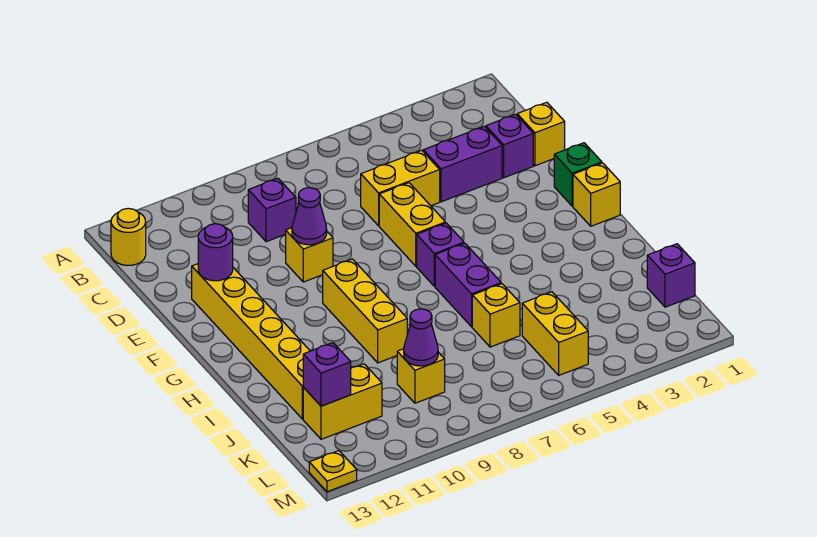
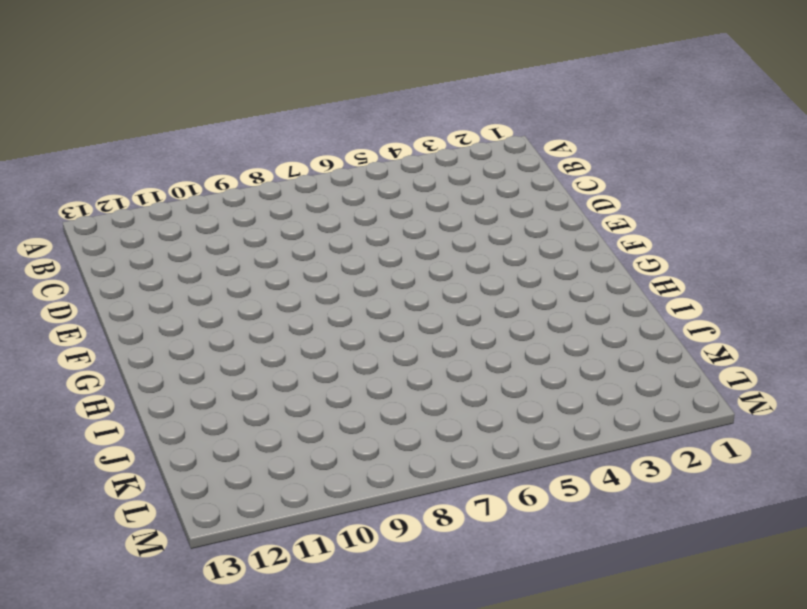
none -> yellow 1x1 round brick [111,208,146,265]
none -> purple 1x1 brick [248,178,296,242]
none -> yellow 1x1 brick [517,102,565,166]

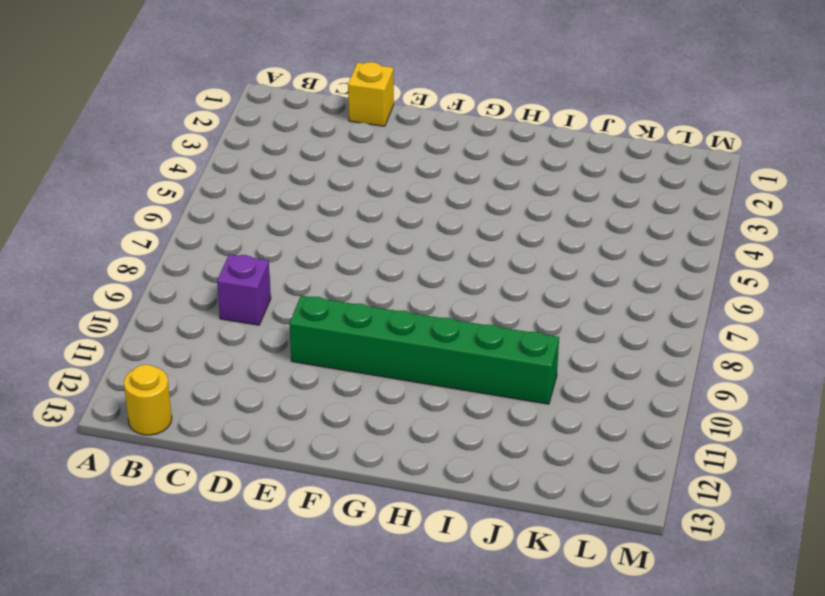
green 1x6 brick [289,296,559,404] -> none
none -> purple 1x1 brick [486,114,533,178]
none -> purple 1x2 brick [423,126,502,202]
none -> yellow 1x2 brick [361,150,440,226]

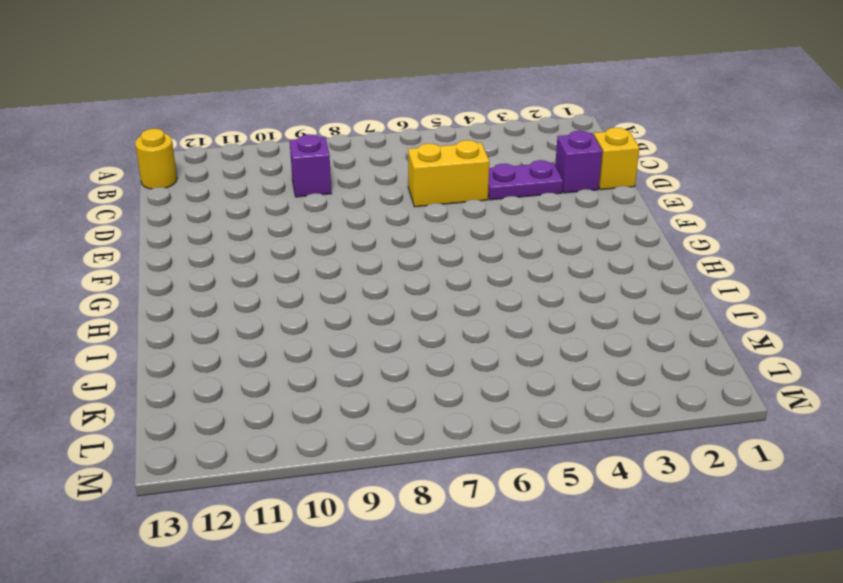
purple 1x2 plate [488,160,563,200] -> purple 1x2 brick [423,126,502,202]
none -> yellow 1x2 brick [379,183,445,266]
none -> yellow 1x1 brick [286,228,333,282]
none -> yellow 1x6 brick [192,264,310,419]

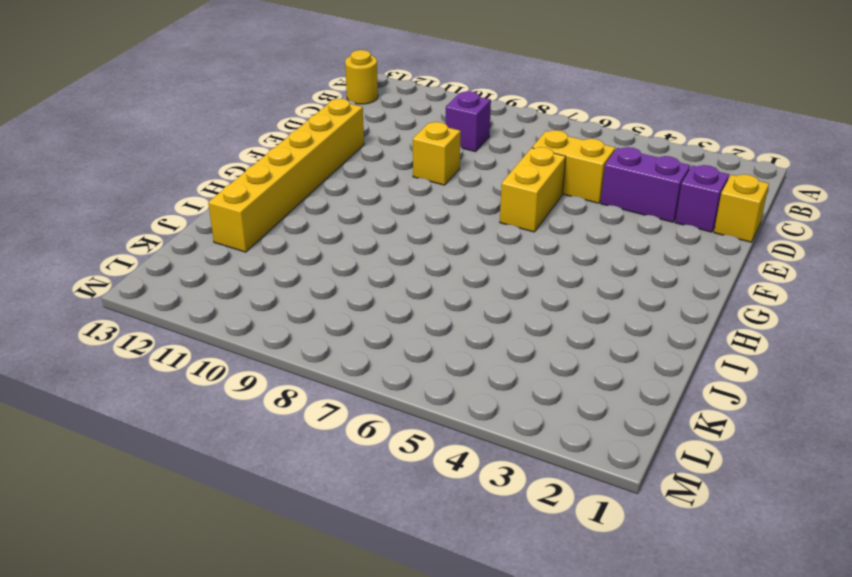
none -> green 1x1 brick [554,143,602,206]
none -> yellow 1x1 brick [573,163,620,226]
none -> purple 1x1 brick [417,223,464,286]

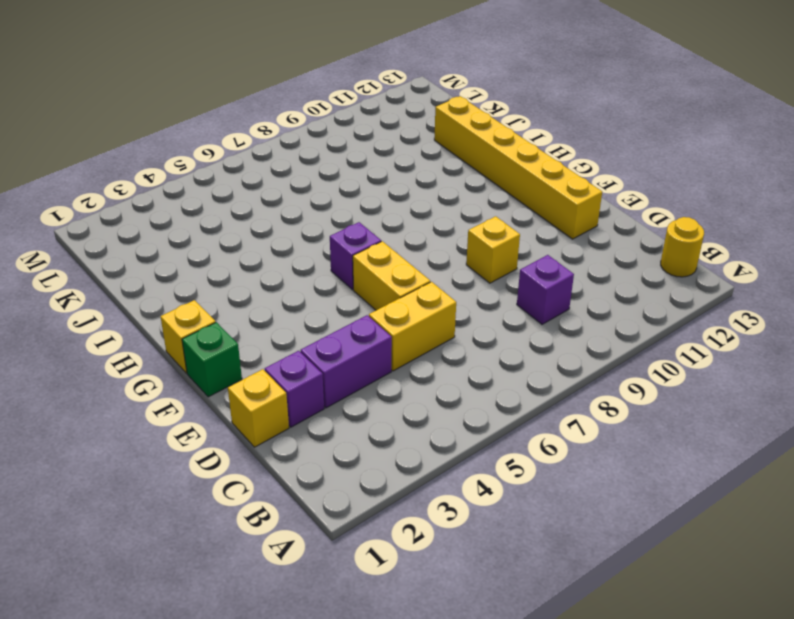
none -> yellow 1x3 brick [323,259,407,363]
none -> purple 1x2 brick [435,243,501,327]
none -> yellow 1x1 brick [472,284,520,347]

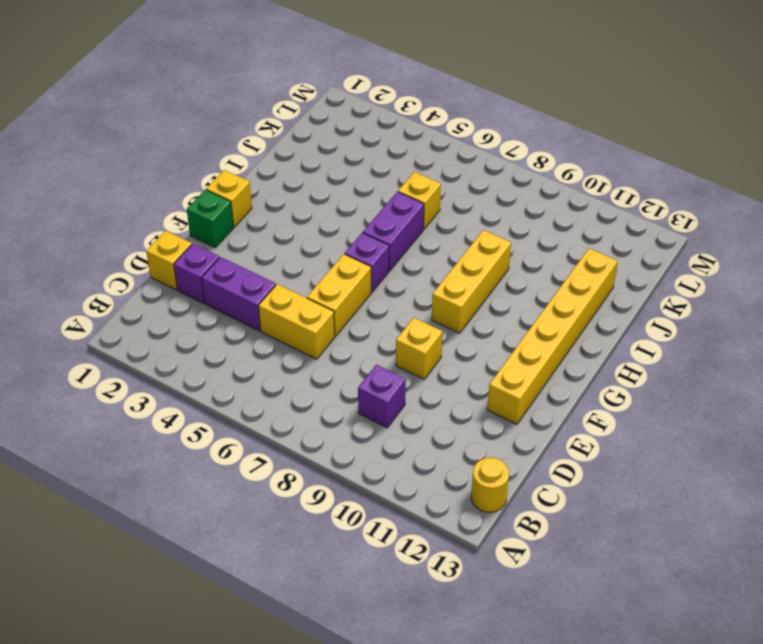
none -> purple 1x1 brick [647,244,695,307]
none -> yellow 1x2 brick [522,292,588,375]
none -> yellow 1x1 brick [397,349,445,403]

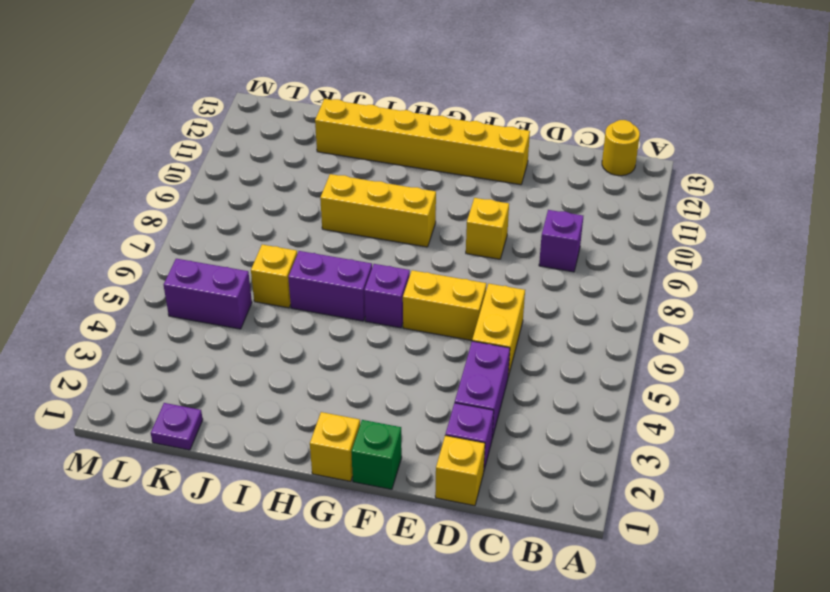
purple 1x1 plate [151,403,203,450] -> purple 1x1 brick [647,244,695,307]
purple 1x2 brick [164,259,252,329] -> yellow 1x2 brick [522,292,588,375]
none -> yellow 1x1 brick [397,349,445,403]
none -> yellow 1x2 brick [303,364,382,439]
none -> yellow 1x1 plate [309,451,357,492]

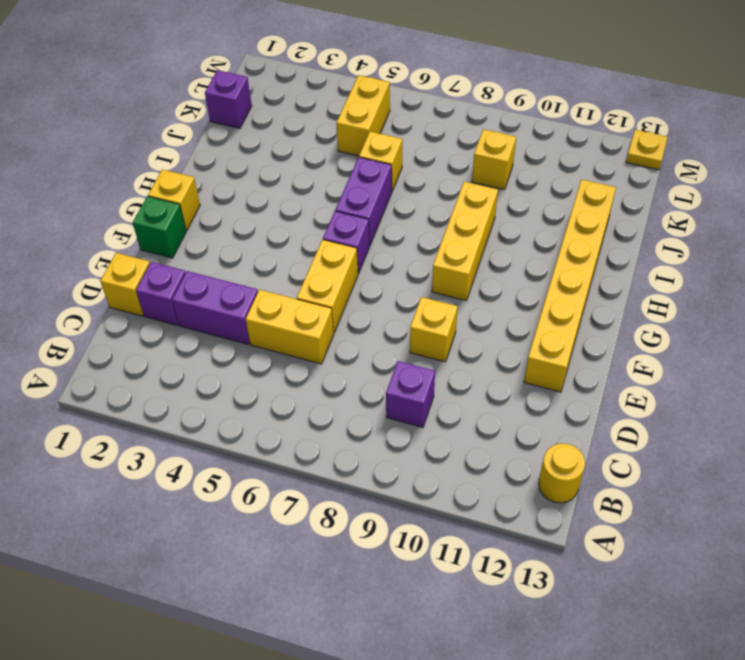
none -> yellow 1x2 brick [303,364,382,439]
none -> purple 1x1 cone [292,188,327,245]
none -> purple 1x1 round brick [198,224,233,281]

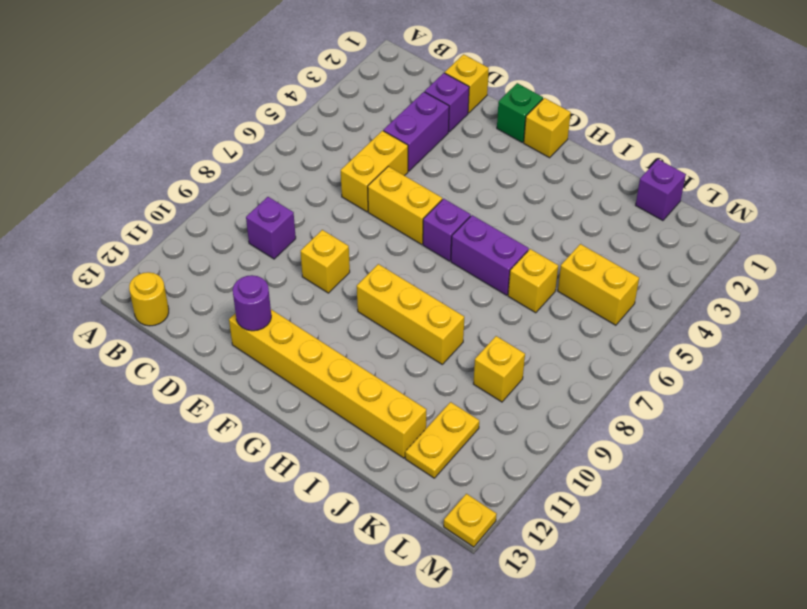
yellow 1x2 plate [405,402,479,478] -> yellow 1x2 brick [303,364,382,439]
none -> purple 1x1 cone [292,188,327,245]
none -> purple 1x1 cone [404,309,438,366]
none -> purple 1x1 brick [303,343,351,406]

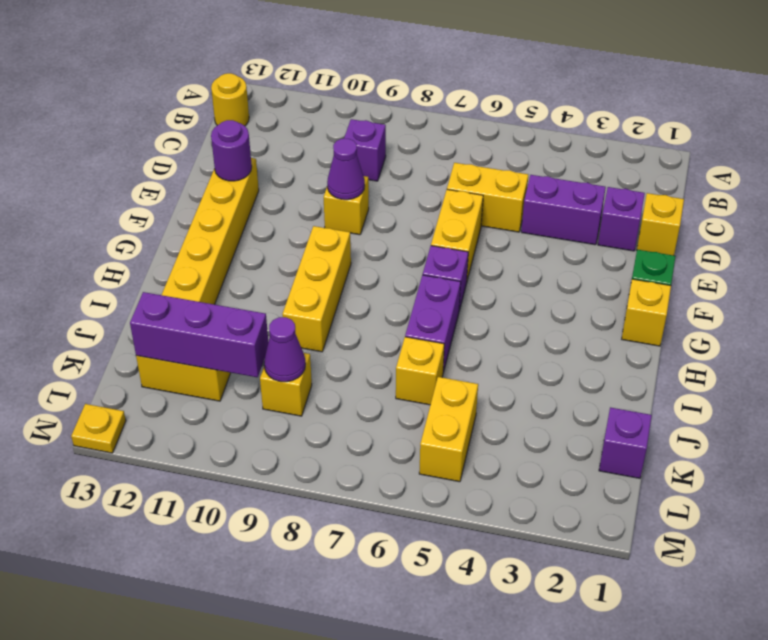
purple 1x3 brick [130,292,268,377] -> purple 1x1 brick [303,343,351,406]

